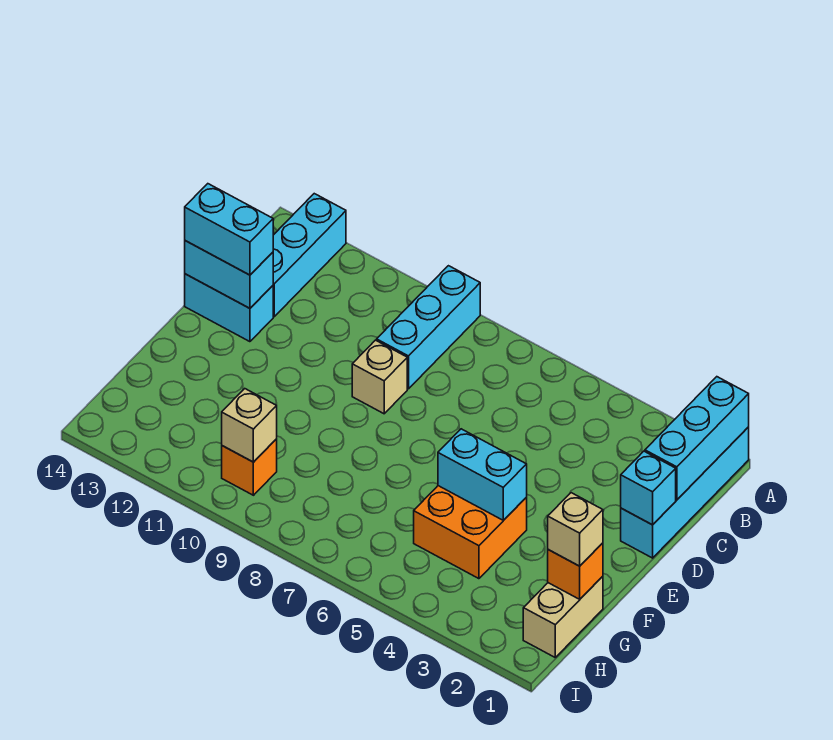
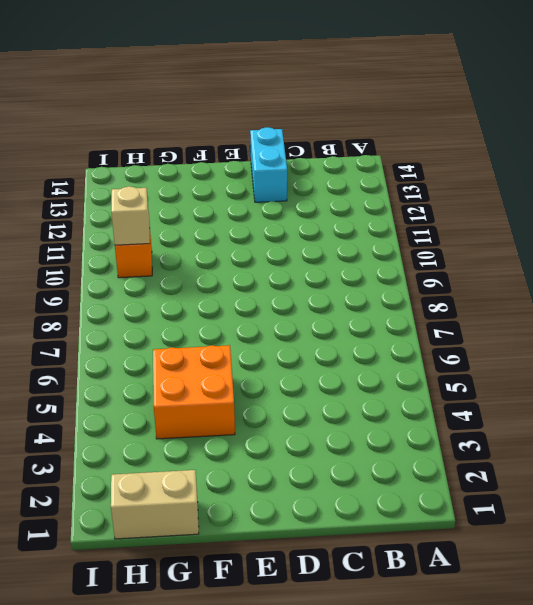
none -> cyan 1x4 brick [621,427,749,558]
none -> cyan 1x3 brick [377,266,480,389]
none -> cyan 1x3 brick [273,194,346,317]

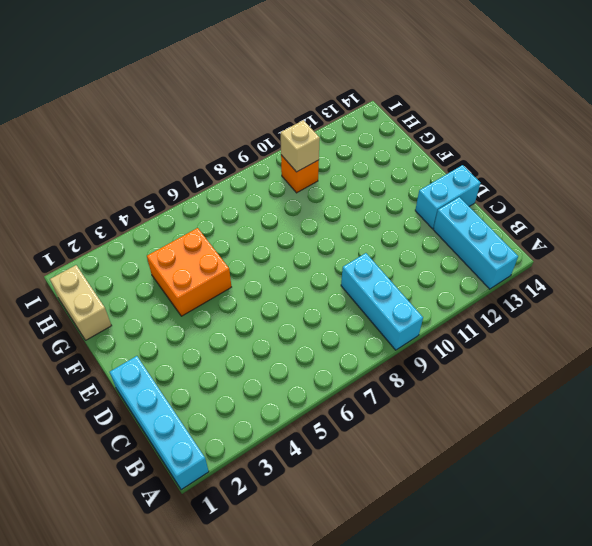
none -> tan 1x1 brick [352,340,407,414]
none -> cyan 1x3 brick [645,377,749,500]
none -> cyan 1x1 brick [621,451,676,525]

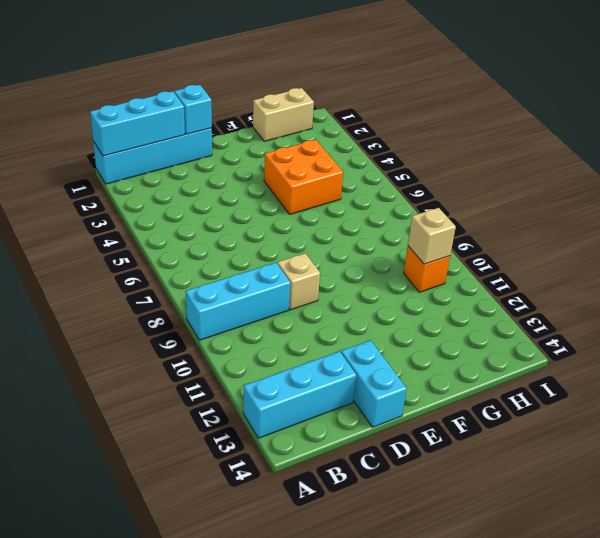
none -> cyan 1x2 brick [185,241,273,308]
none -> cyan 1x2 brick [438,429,527,520]
none -> orange 1x1 brick [548,543,603,599]

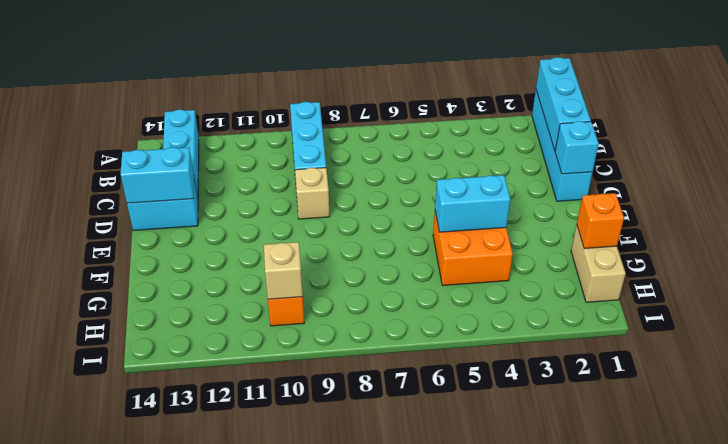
none -> cyan 1x2 brick [185,184,273,275]
none -> tan 1x1 brick [548,493,603,566]

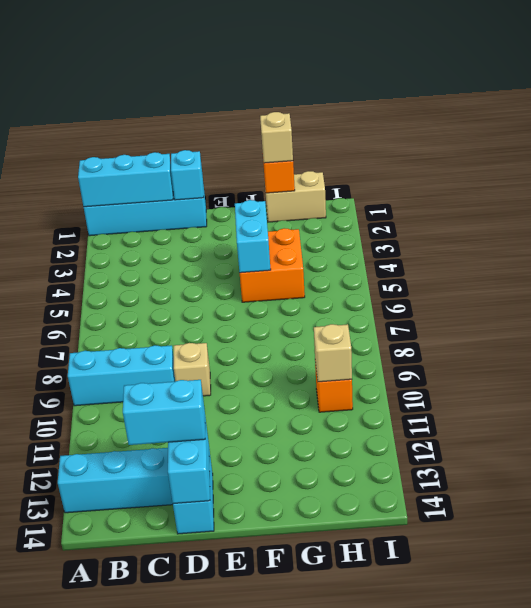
cyan 1x2 brick [123,380,205,445] -> cyan 1x2 brick turned to [185,184,273,275]

